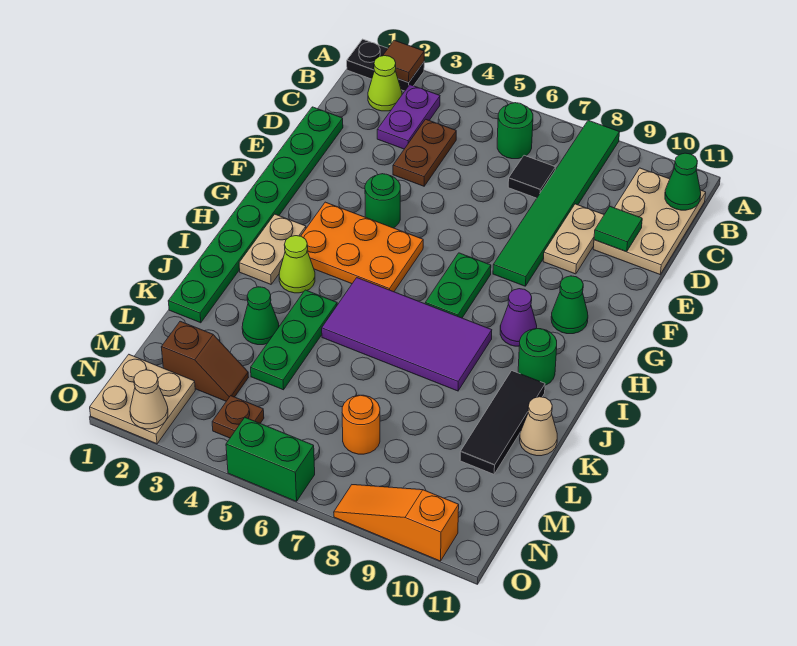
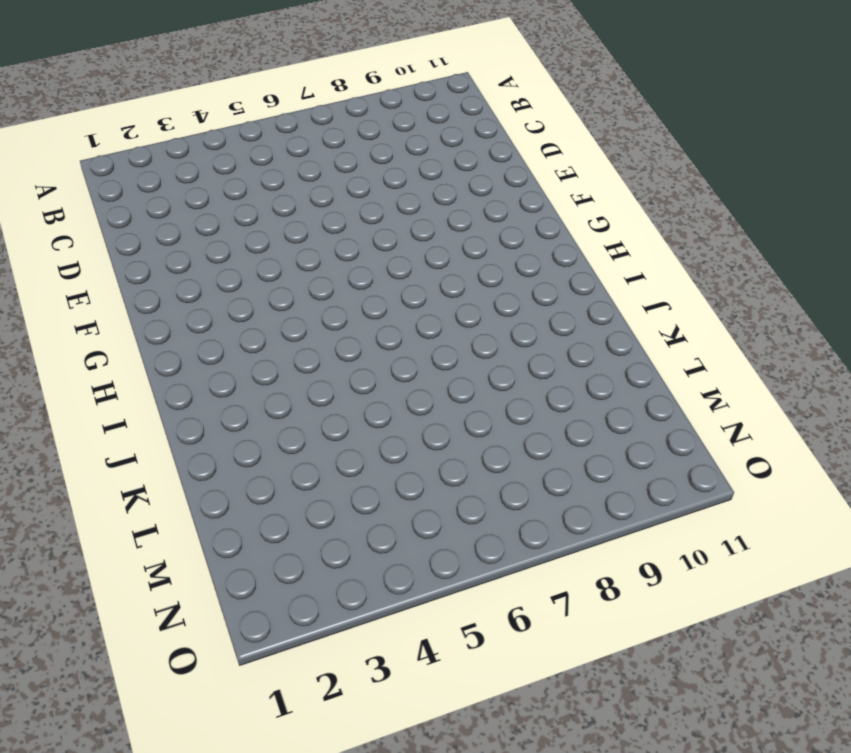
none -> black 1x2 plate [347,39,424,91]
none -> green 1x6 tile [493,120,619,286]
none -> lime 1x1 cone [368,56,402,111]
none -> purple 1x2 plate [377,85,440,149]

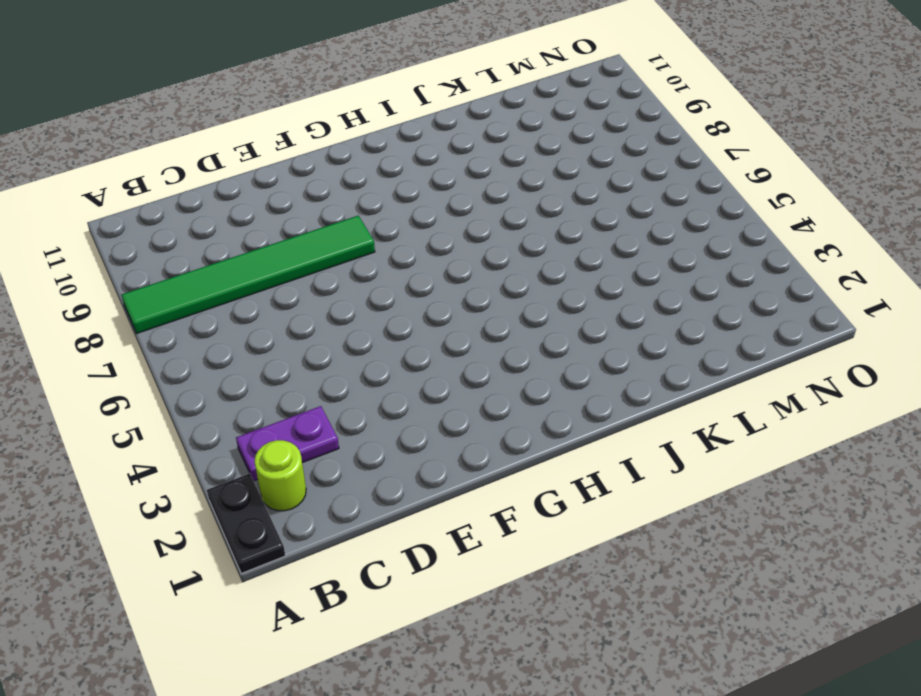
lime 1x1 round brick [254,440,306,511] -> lime 1x1 cone [368,56,402,111]
none -> green 1x1 round brick [497,103,533,159]
none -> tan 2x3 plate [593,168,706,274]
none -> brown 1x2 plate [393,119,456,186]
none -> black 1x1 tile [508,155,555,198]

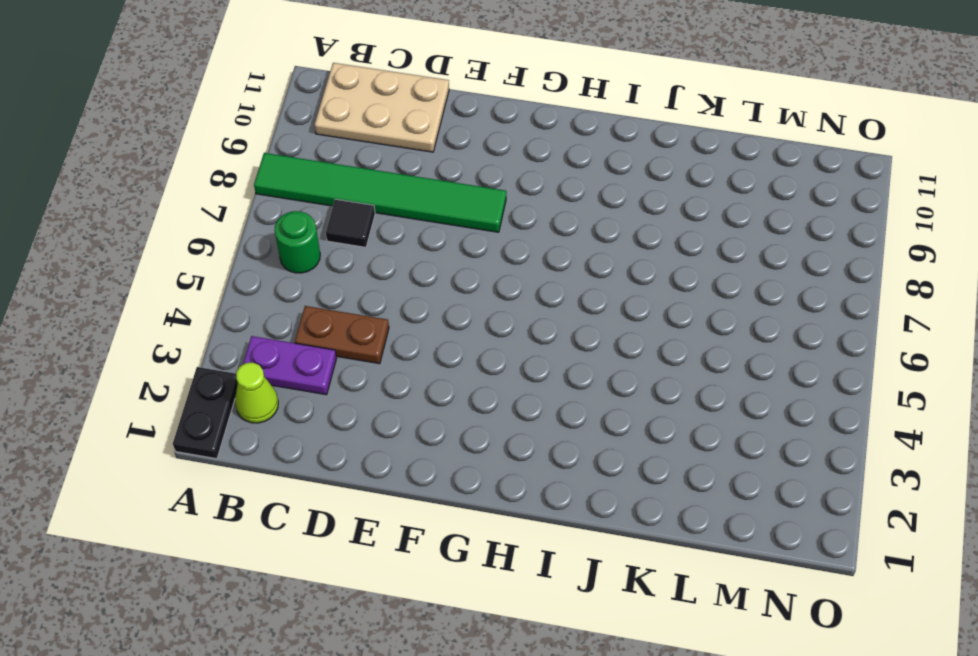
none -> green 1x8 plate [168,107,343,323]
none -> tan 1x2 plate [543,204,604,274]
none -> green 1x1 round brick [365,174,400,228]
none -> orange 2x3 plate [301,202,423,292]

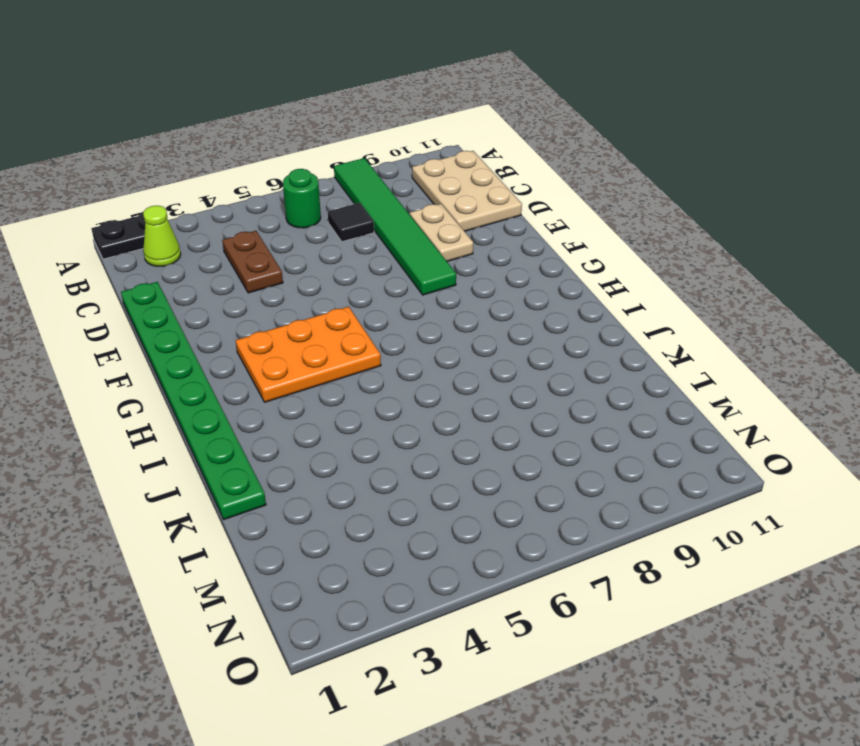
none -> purple 1x2 plate [377,85,440,149]
none -> green 1x1 round brick [365,174,400,228]
none -> green 1x2 plate [425,253,491,318]
none -> green 1x1 cone [551,276,588,334]

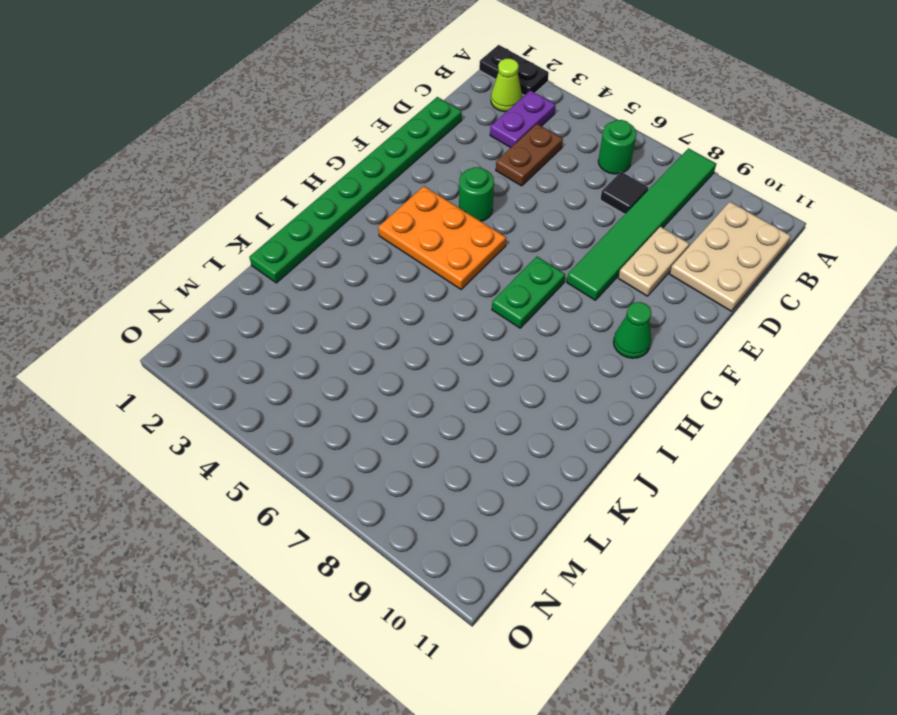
none -> tan 1x2 plate [239,214,306,284]
none -> purple 1x1 cone [500,289,537,346]
none -> lime 1x1 cone [279,236,315,293]
none -> purple 2x4 tile [322,278,492,391]

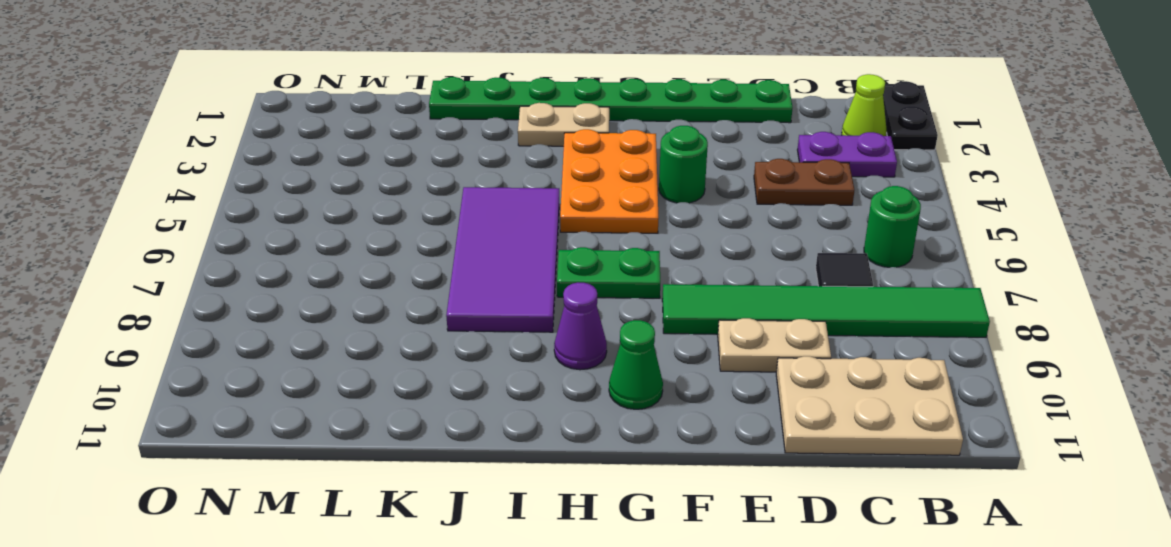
none -> lime 1x1 cone [279,236,315,293]
none -> green 1x1 round brick [518,329,557,385]
none -> green 1x3 plate [251,290,337,390]
none -> black 1x3 tile [460,371,545,474]

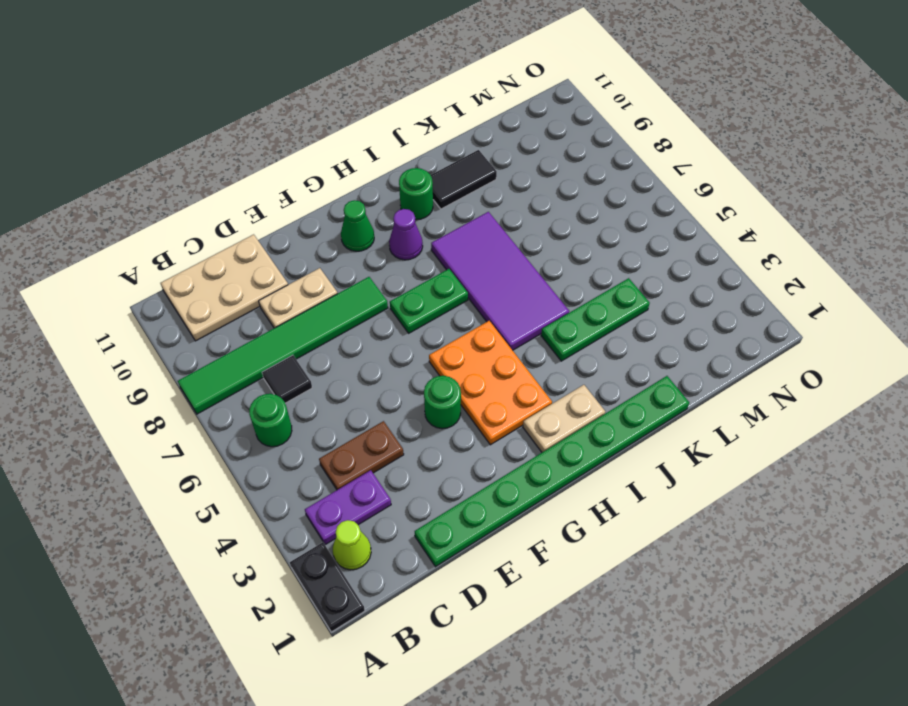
black 1x2 tile [431,150,497,209] -> black 1x3 tile [460,371,545,474]
none -> lime 1x1 cone [279,236,315,293]
none -> green 1x1 cone [242,287,279,345]
none -> tan 1x1 cone [520,397,557,456]
none -> brown 1x2 slope [161,321,249,401]

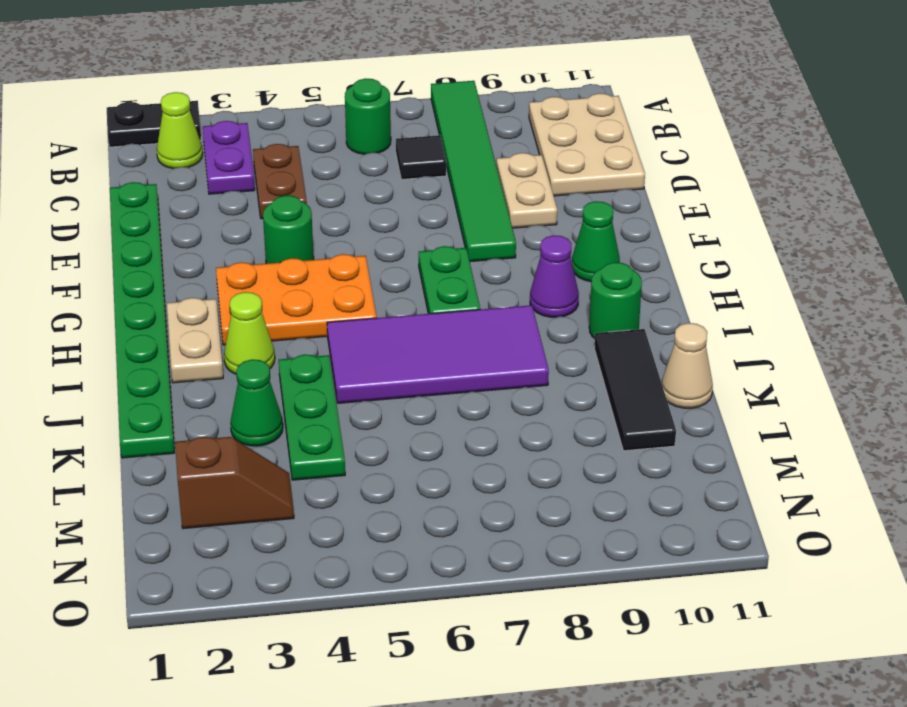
none -> orange 1x1 round brick [342,395,380,454]
none -> tan 2x2 plate [90,355,195,444]
none -> brown 1x1 plate [212,396,264,438]
none -> green 1x2 brick [226,417,315,501]

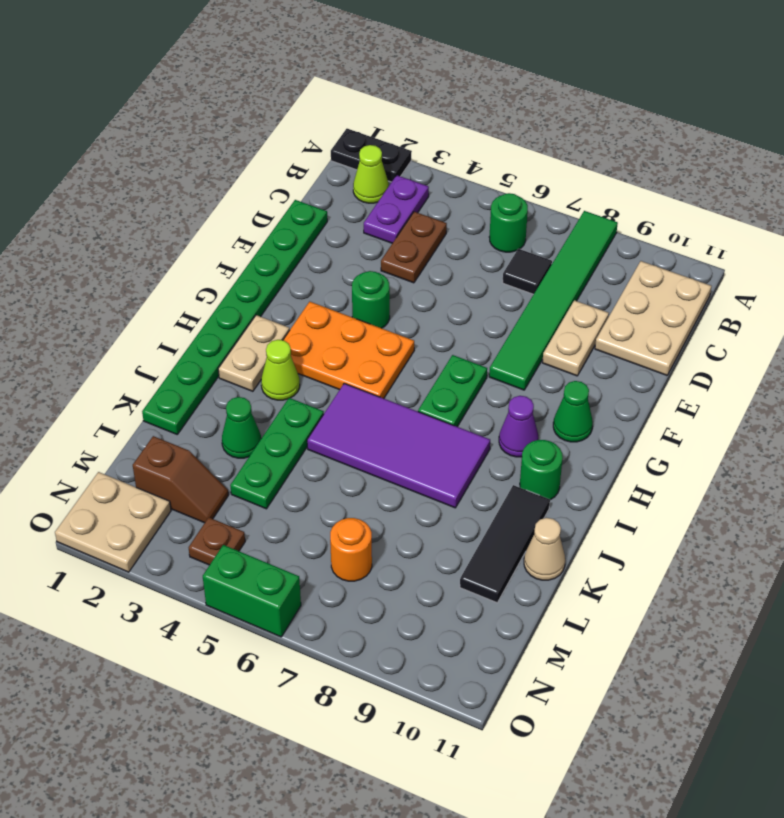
none -> orange 1x3 slope [334,485,459,561]
none -> brown 1x1 tile [383,40,424,82]
none -> green 1x1 cone [665,153,701,210]
none -> green 1x1 tile [594,207,642,252]

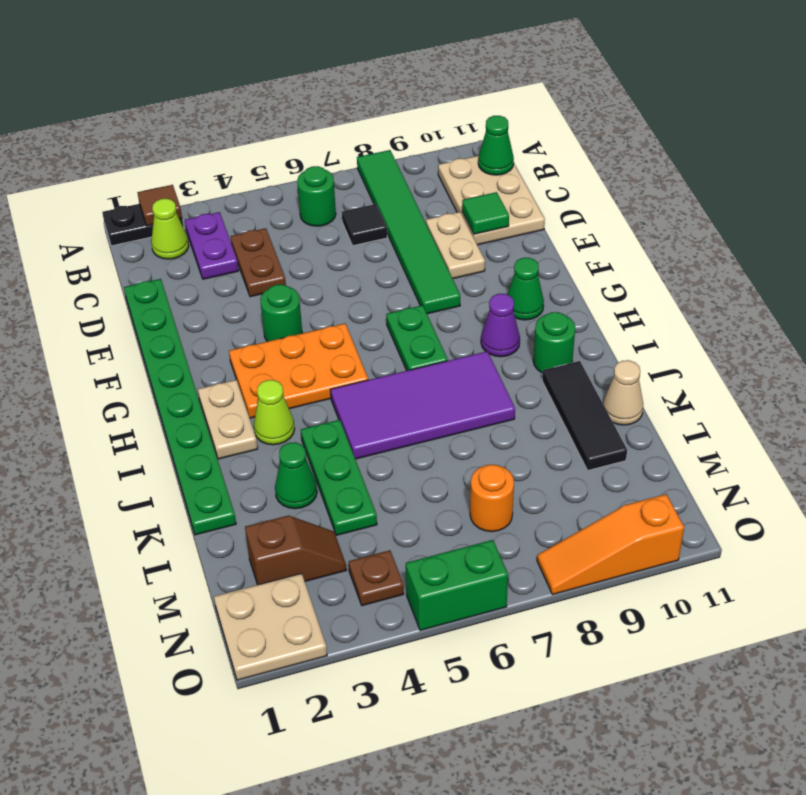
none -> tan 1x1 cone [130,370,168,429]

